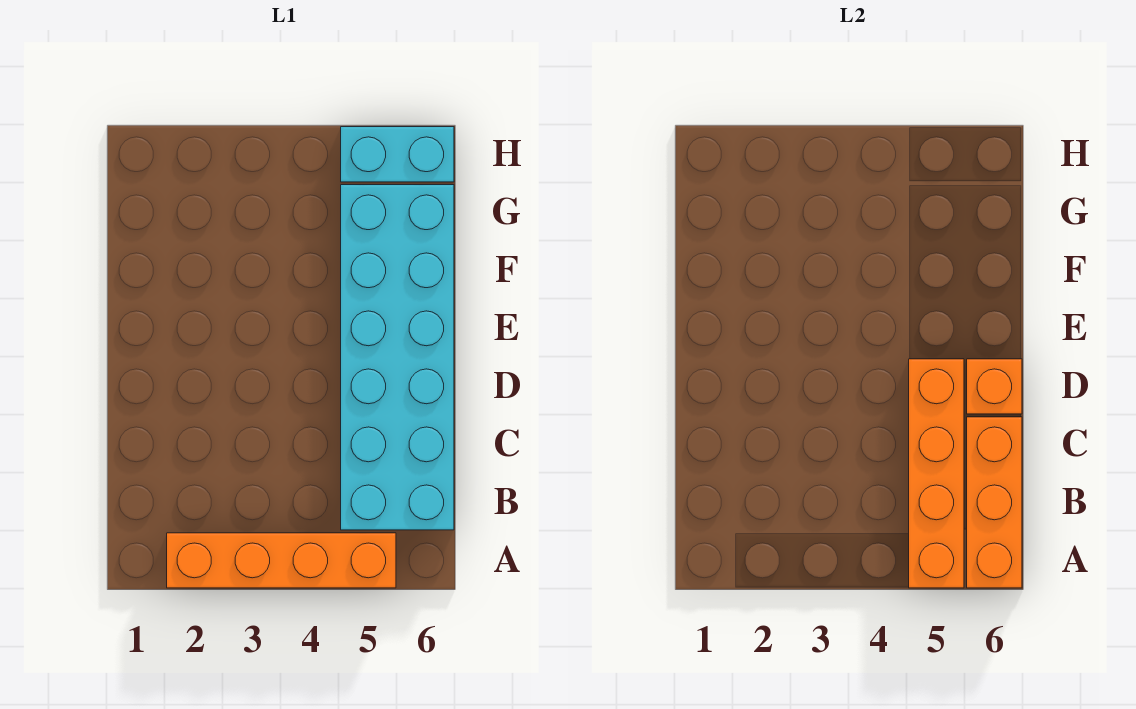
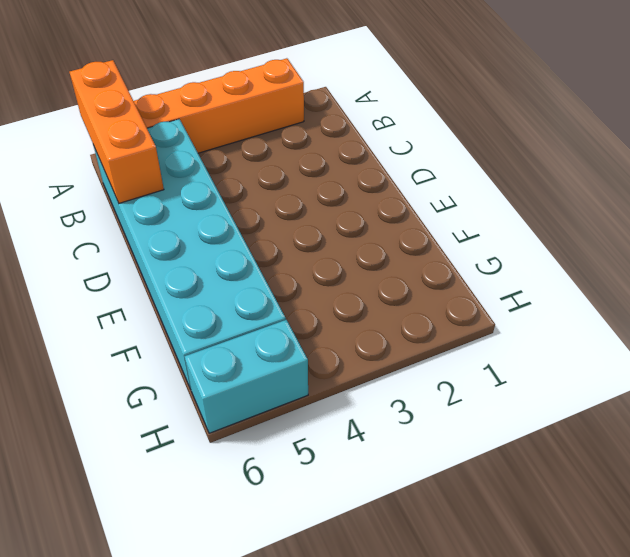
none -> orange 1x4 brick [909,359,964,588]
none -> orange 1x1 brick [967,359,1022,414]

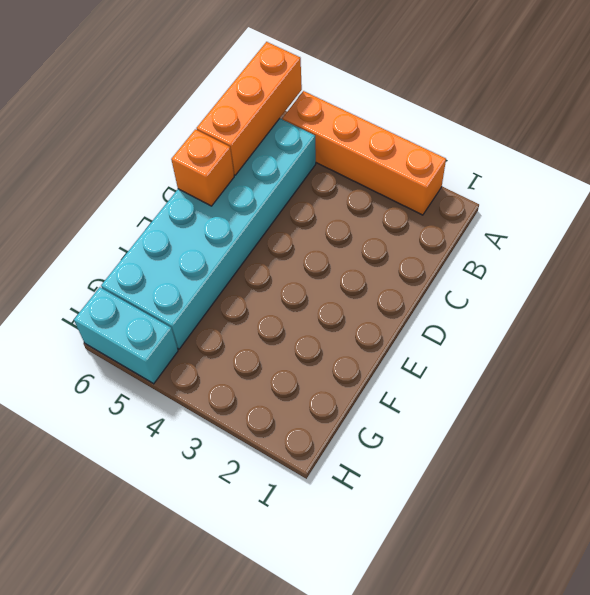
none -> orange 1x4 brick [909,359,964,588]

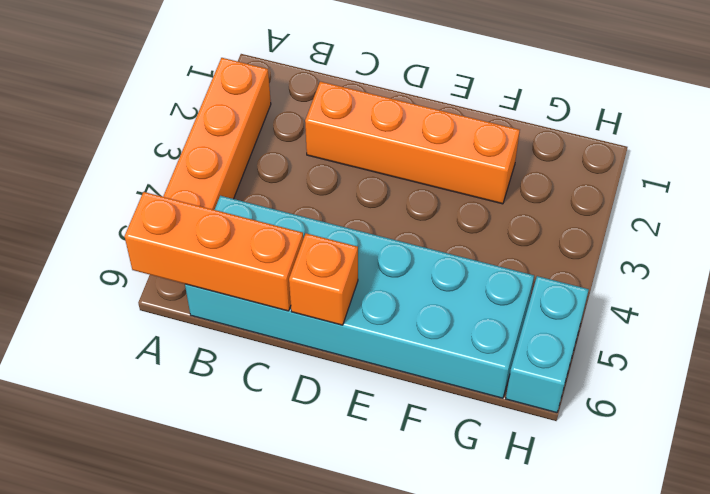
orange 1x4 brick [305,81,520,204] -> orange 1x4 brick moved to [909,359,964,588]

